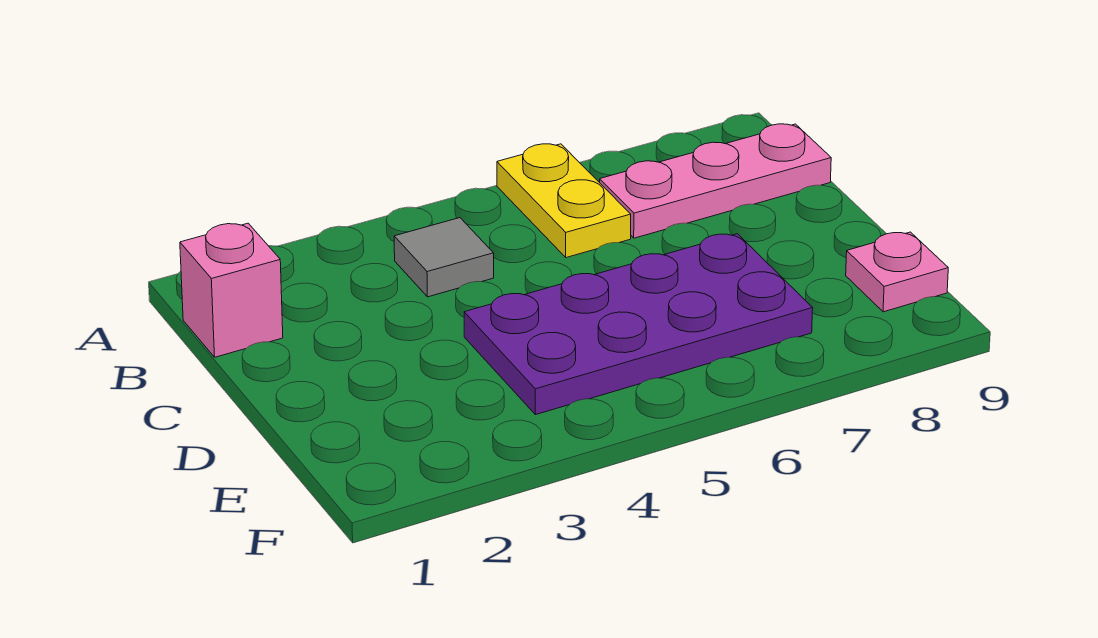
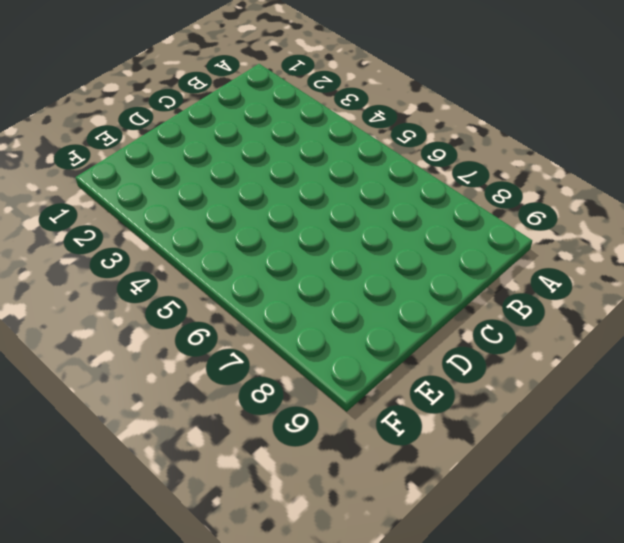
none -> yellow 1x2 plate [497,144,631,258]
none -> pink 1x1 brick [180,223,283,357]

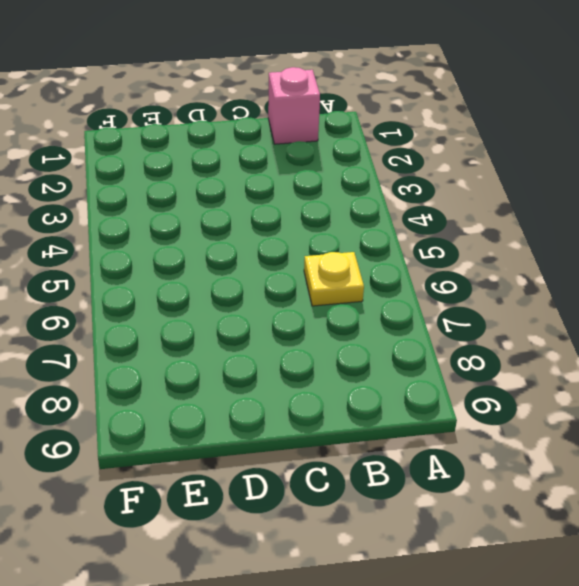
yellow 1x1 plate [304,252,364,306] -> yellow 1x2 plate [497,144,631,258]
none -> grey 1x1 tile [394,218,494,297]
none -> pink 1x3 plate [600,124,831,238]

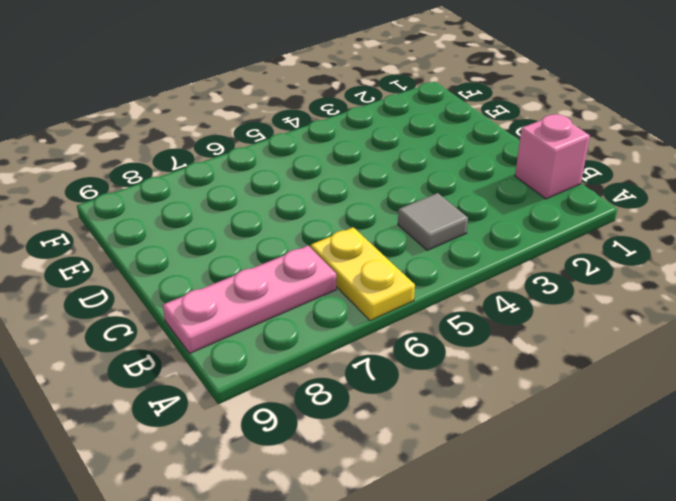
none -> purple 2x4 plate [464,234,813,415]
none -> pink 1x1 plate [846,232,948,312]

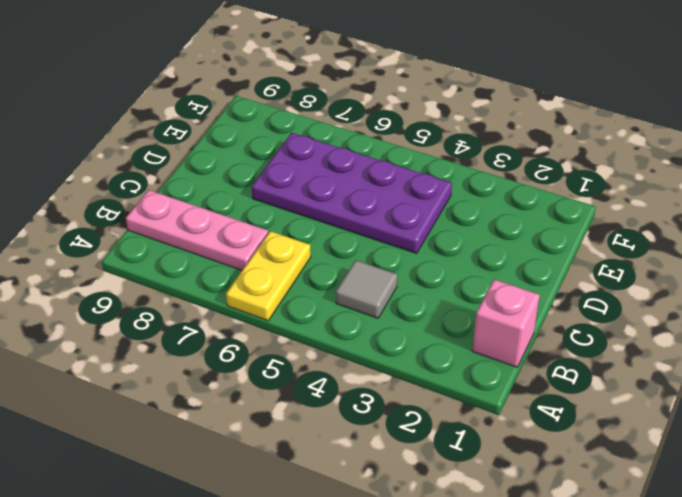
none -> pink 1x1 plate [846,232,948,312]

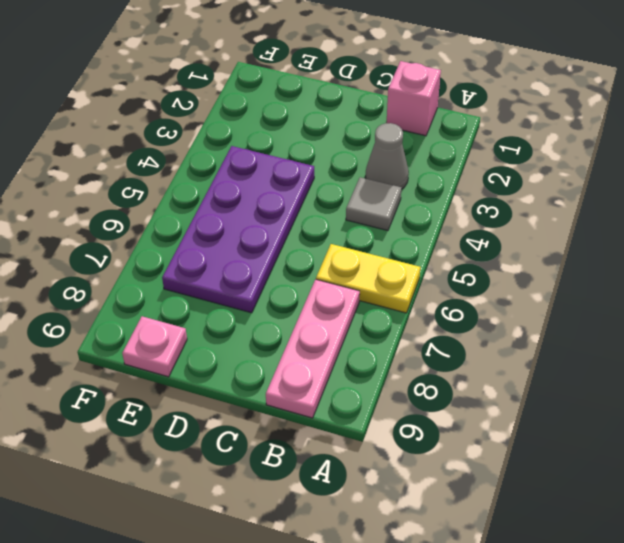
grey 1x1 cone [365,123,409,189] -> none

